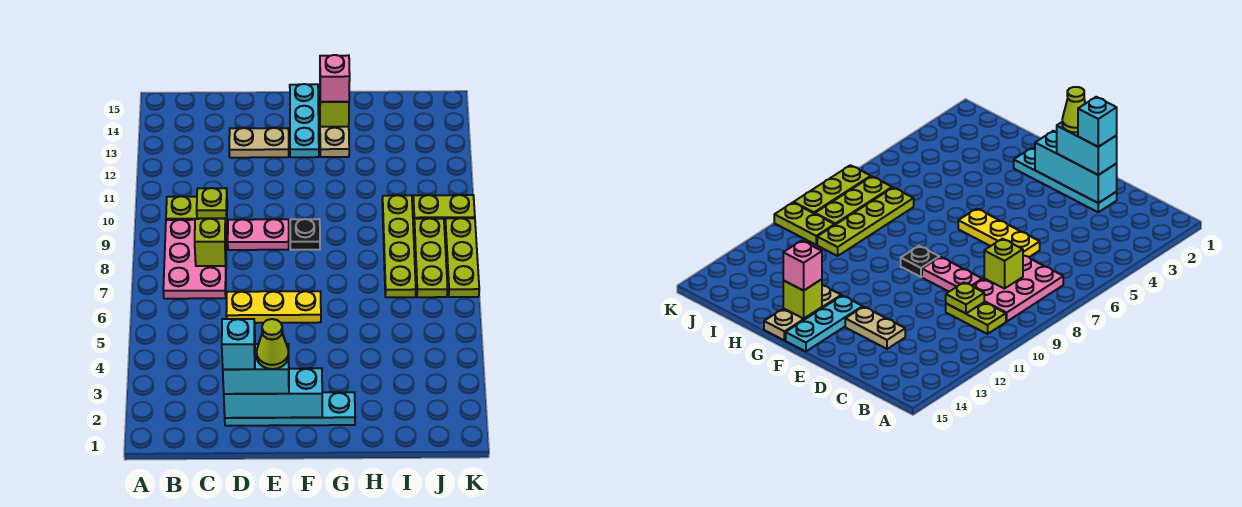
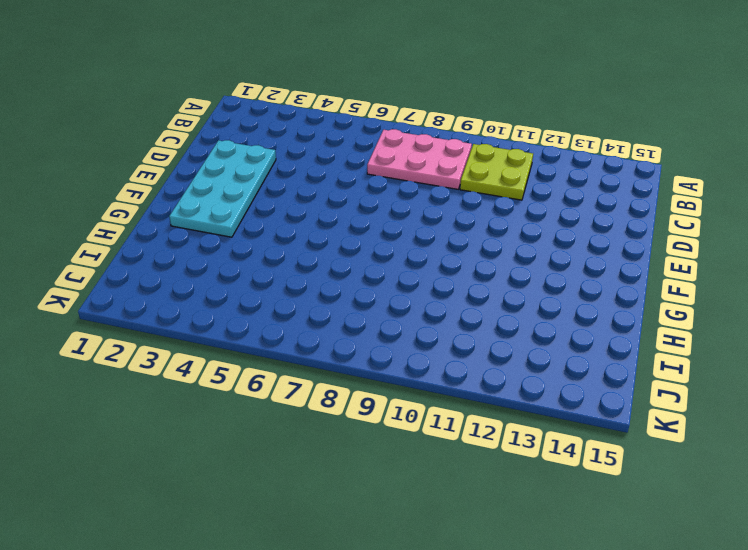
lime 2x2 plate [460,144,533,200] -> lime 1x2 plate [166,196,227,220]
cyan 2x4 plate [169,140,276,237] -> cyan 1x4 plate [225,392,355,426]
none -> yellow 1x3 plate [226,291,321,323]
none -> pink 1x2 plate [228,219,289,250]
none -> tan 1x2 plate [229,128,289,158]

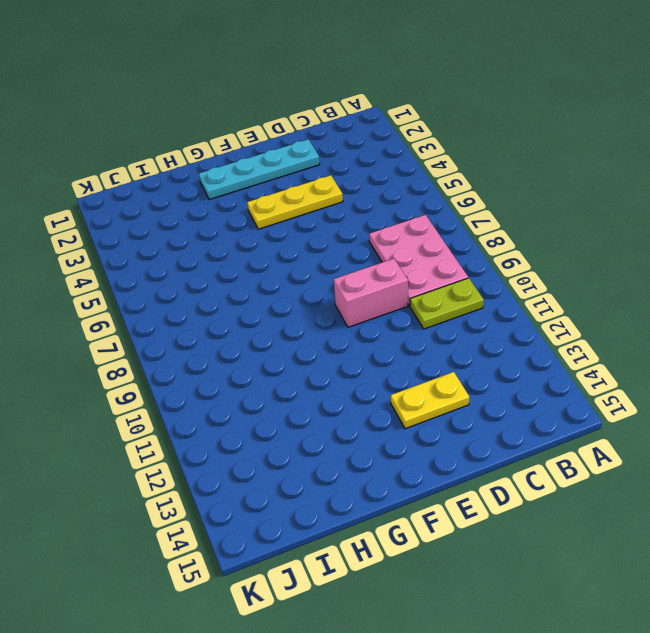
yellow 1x3 plate [247,175,343,229] -> yellow 1x3 plate moved to [226,291,321,323]
pink 1x2 brick [334,259,408,327] -> pink 1x2 plate [228,219,289,250]
yellow 1x2 plate [391,372,469,429] -> tan 1x2 plate [229,128,289,158]
none -> black 1x1 plate [290,219,320,250]
none -> cyan 1x3 plate [290,84,319,157]
none -> tan 1x3 plate [320,127,349,157]

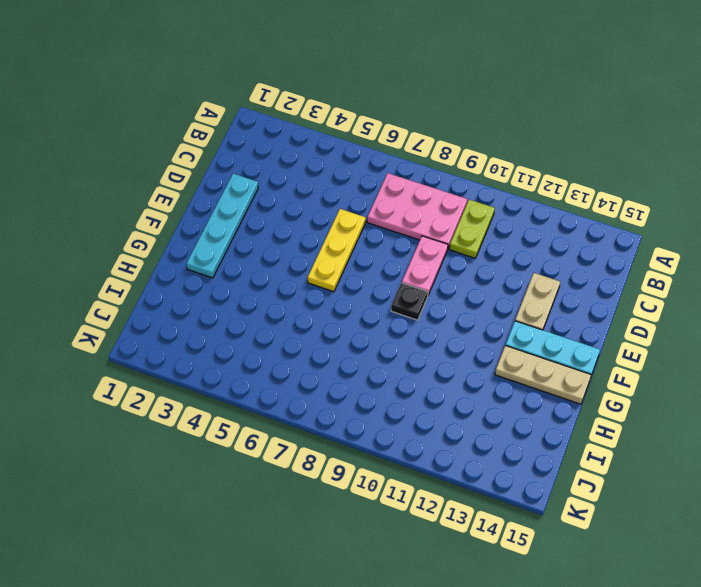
none -> lime 1x4 plate [382,195,416,297]
none -> lime 1x3 plate [414,218,448,297]
none -> lime 1x2 plate [413,195,475,225]

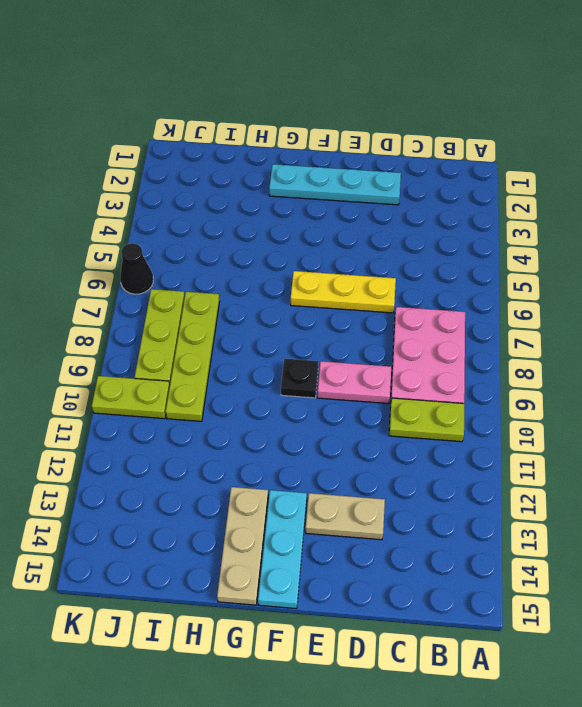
black 1x1 cone [120,243,153,294] -> none
none -> lime 1x3 plate [445,218,479,297]
none -> lime 1x1 brick [195,219,226,266]
none -> lime 1x1 plate [197,188,227,218]

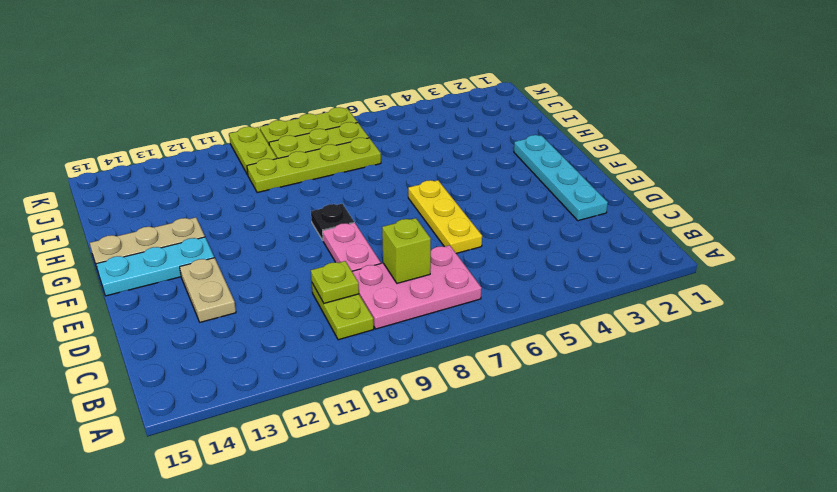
none -> cyan 1x3 brick [224,368,322,418]
none -> lime 1x1 brick [320,102,349,127]
none -> cyan 1x2 brick [223,344,289,394]

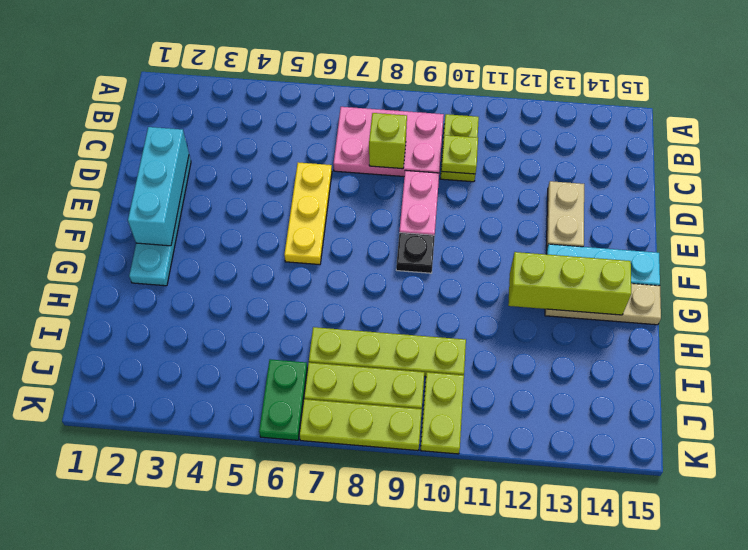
lime 1x3 brick [508,252,631,315] -> lime 1x1 brick [320,102,349,127]
green 1x2 plate [259,359,307,440] -> none
none -> cyan 1x2 brick [223,344,289,394]
none -> pink 1x1 brick [320,55,350,102]
none -> cyan 1x1 brick [222,319,255,369]

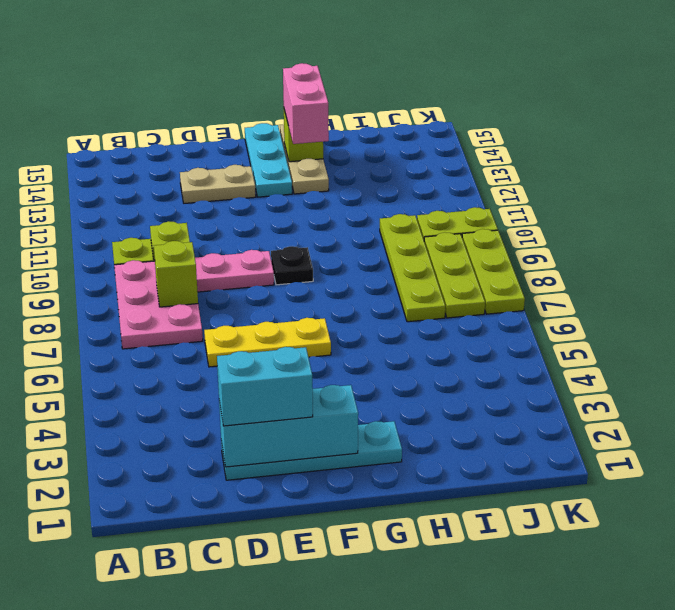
pink 1x2 brick [283,63,329,144] -> pink 1x1 brick [320,55,350,102]
none -> cyan 1x1 brick [222,319,255,369]
none -> lime 1x1 cone [257,319,289,369]

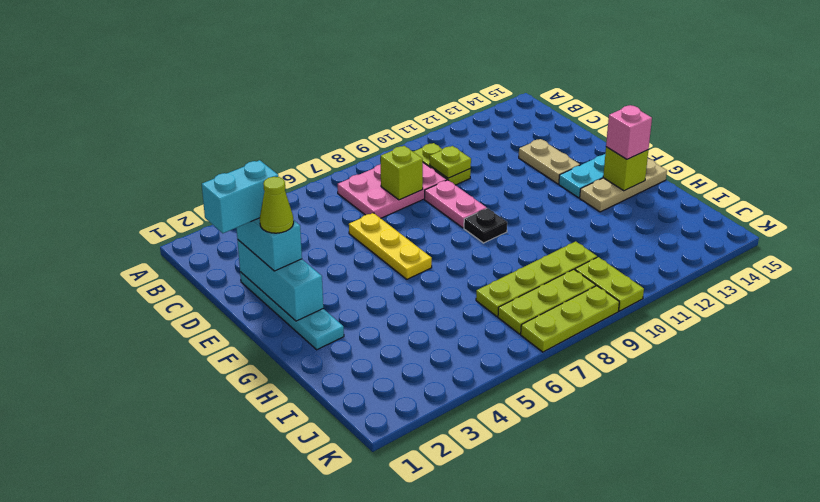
cyan 1x2 brick [202,160,278,233] -> cyan 1x1 brick [222,319,255,369]

